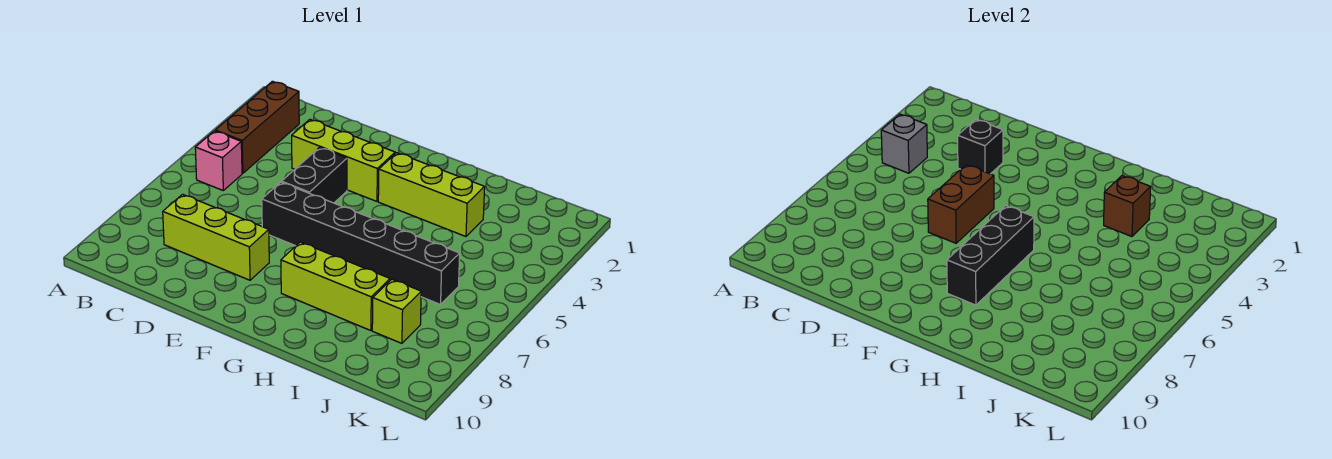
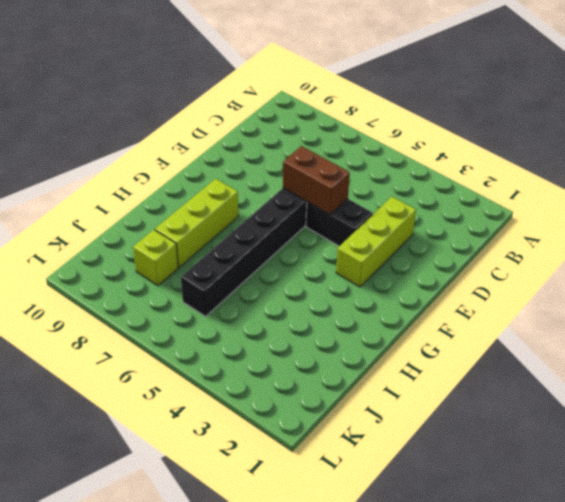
none -> brown 1x3 brick [215,81,299,173]
none -> pink 1x1 brick [195,131,242,190]
none -> lime 1x3 brick [163,194,269,280]

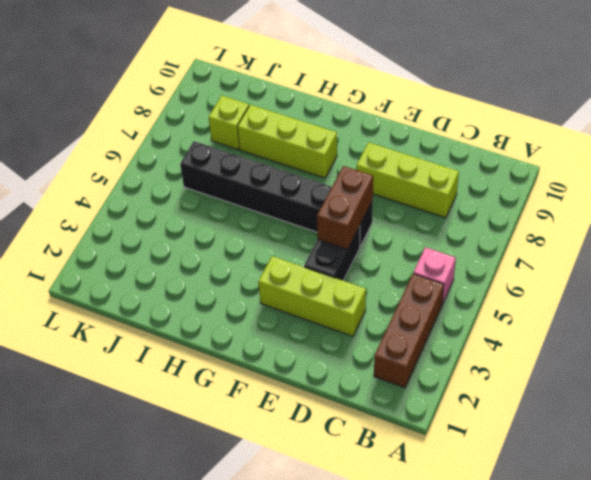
none -> lime 1x3 brick [378,153,485,236]
none -> grey 1x1 brick [881,114,927,173]
none -> black 1x1 brick [958,120,1003,174]

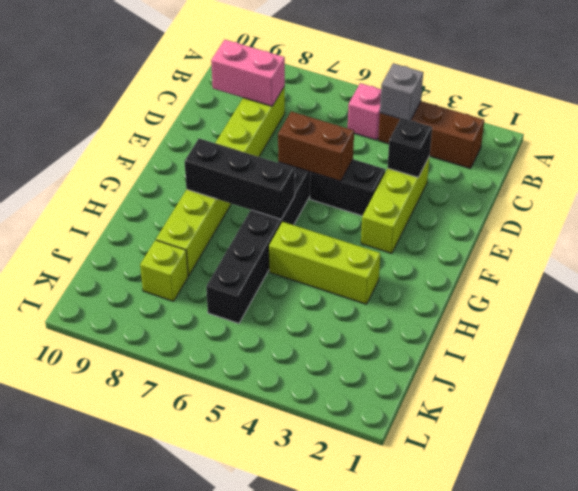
pink 1x2 brick [211,40,285,106] -> none
lime 1x3 brick [269,222,380,304] -> lime 1x3 brick turned to [378,153,485,236]
none -> brown 1x1 brick [1104,175,1151,236]

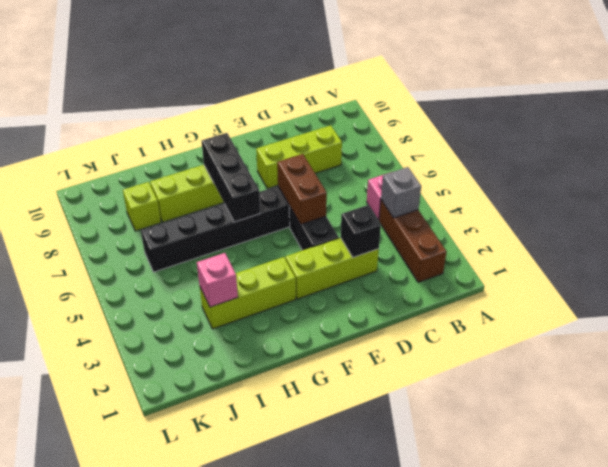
pink 1x1 brick [197,253,238,307] -> brown 1x1 brick [1104,175,1151,236]

